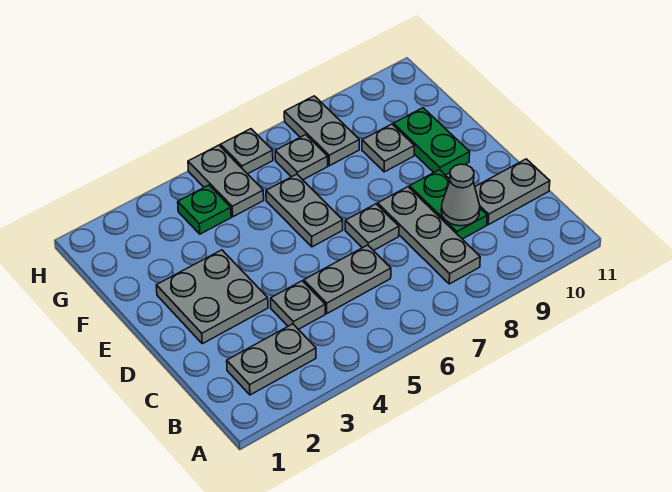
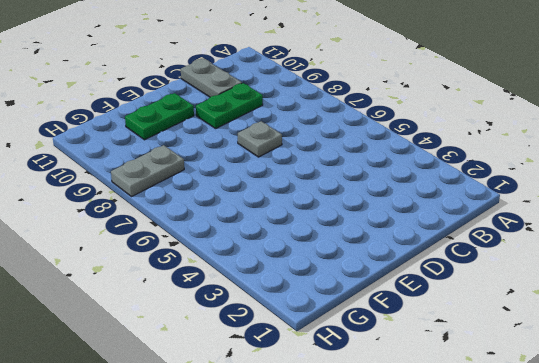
none -> grey 1x2 plate [227,324,316,395]
none -> grey 1x3 plate [378,187,480,284]
none -> grey 1x1 plate [271,281,325,329]

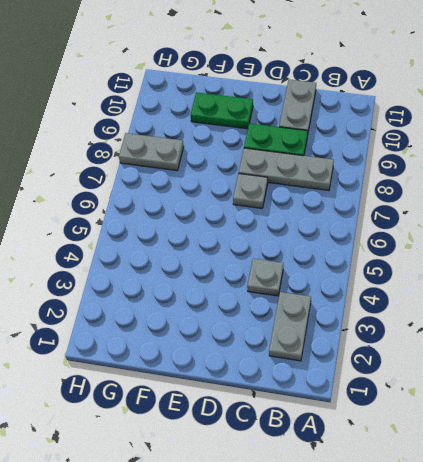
none -> grey 1x2 plate [304,245,391,313]
none -> grey 2x2 plate [156,250,268,344]
none -> grey 1x2 plate [266,174,343,247]

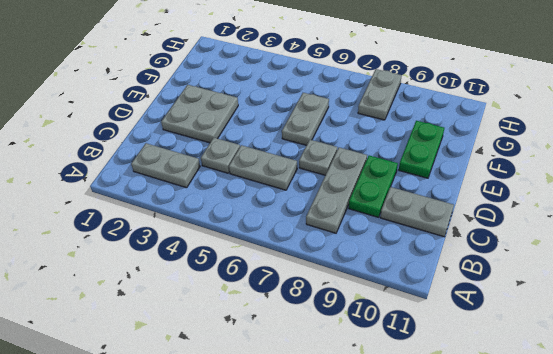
none -> grey 1x1 plate [362,124,414,172]
none -> green 1x1 plate [178,185,231,234]
none -> grey 1x2 plate [188,145,264,217]

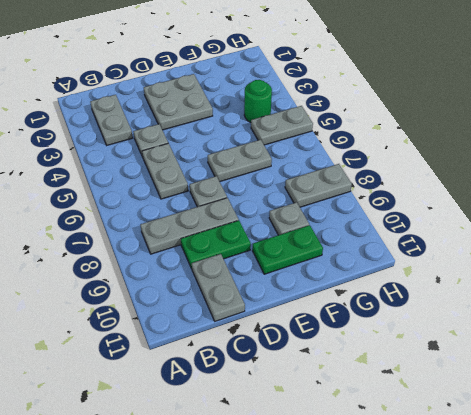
green 1x1 round brick [244,80,272,122] -> green 1x1 plate [178,185,231,234]
none -> grey 1x1 plate [275,135,328,180]
none -> grey 1x1 plate [221,129,273,174]
none -> grey 1x1 cone [441,164,480,226]

